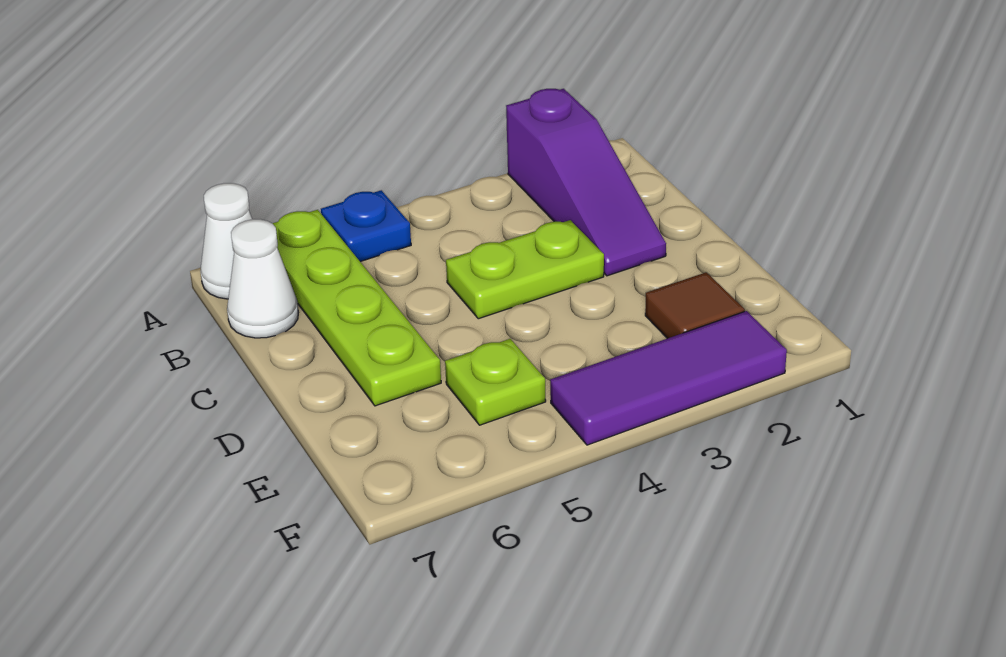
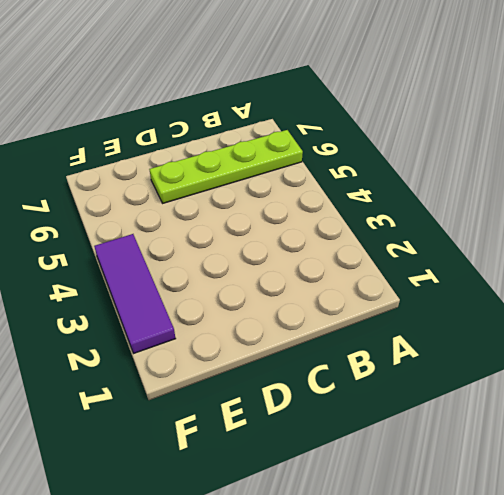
none -> purple 1x3 slope [506,89,666,276]
none -> blue 1x1 plate [321,190,411,262]

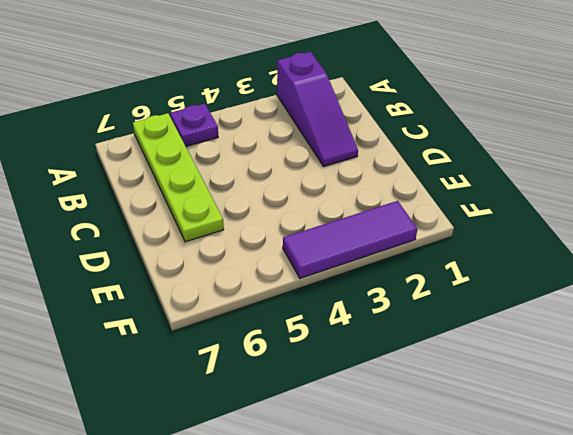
purple 1x1 plate [170,104,218,146] -> blue 1x1 plate [321,190,411,262]
none -> white 1x1 cone [200,183,252,299]
none -> white 1x1 cone [227,219,298,338]

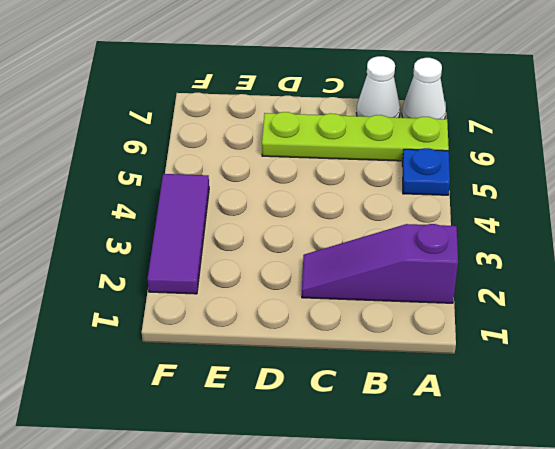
none -> lime 1x2 plate [446,220,604,319]
none -> brown 1x1 tile [645,272,745,339]

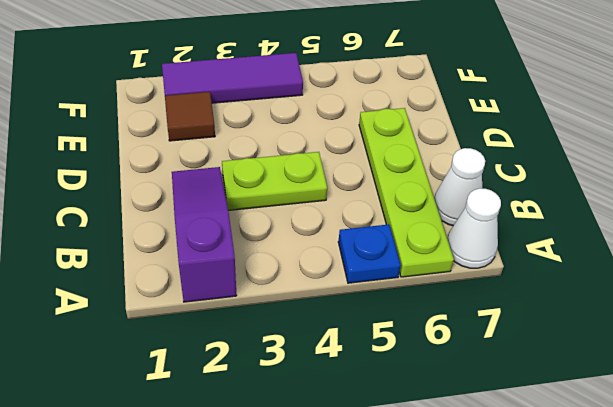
none -> lime 1x1 plate [445,339,546,425]

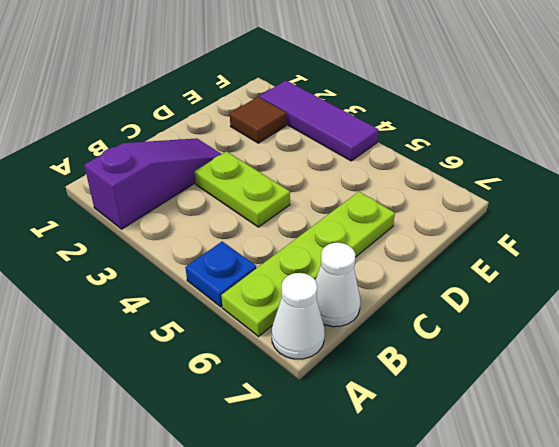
none -> lime 1x1 plate [445,339,546,425]

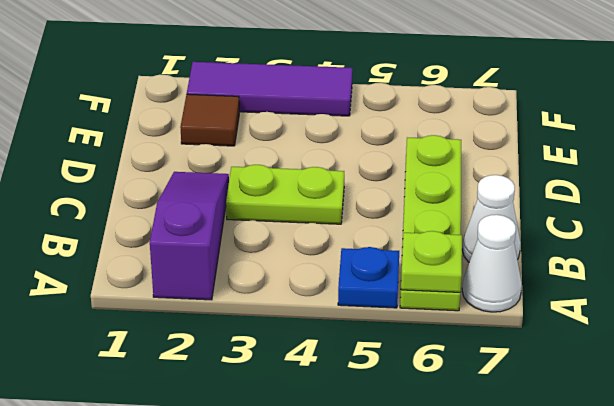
lime 1x1 plate [401,231,462,292] -> lime 1x1 plate moved to [445,339,546,425]

